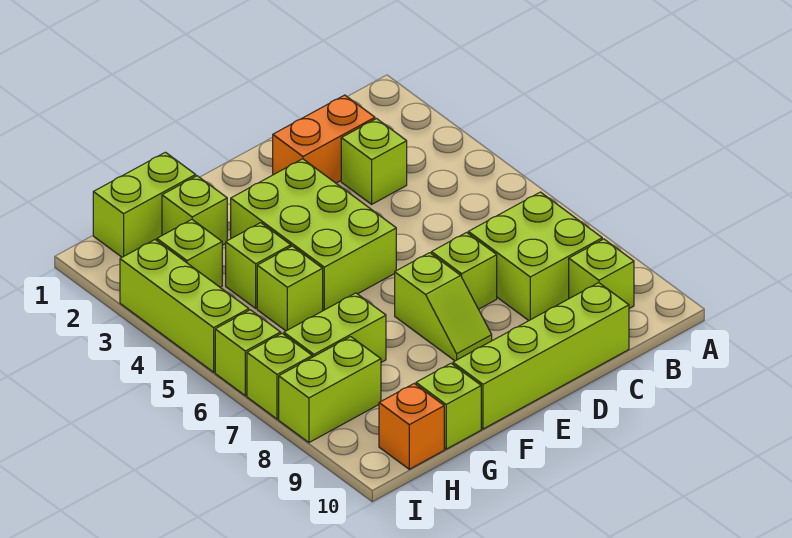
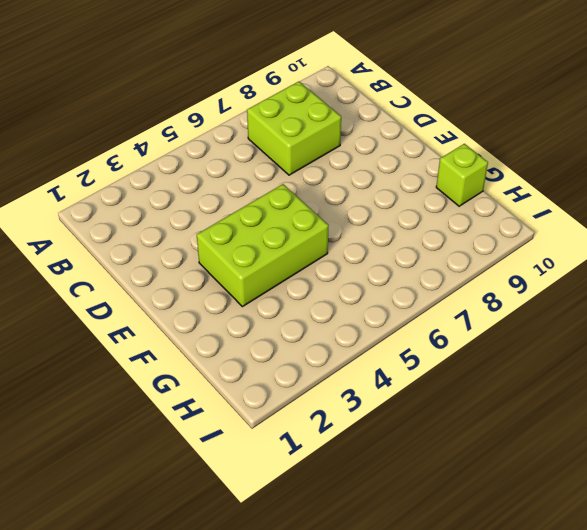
none -> lime 1x1 brick [569,239,634,308]
none -> orange 1x2 brick [273,95,375,183]
none -> lime 1x1 brick [341,119,407,204]

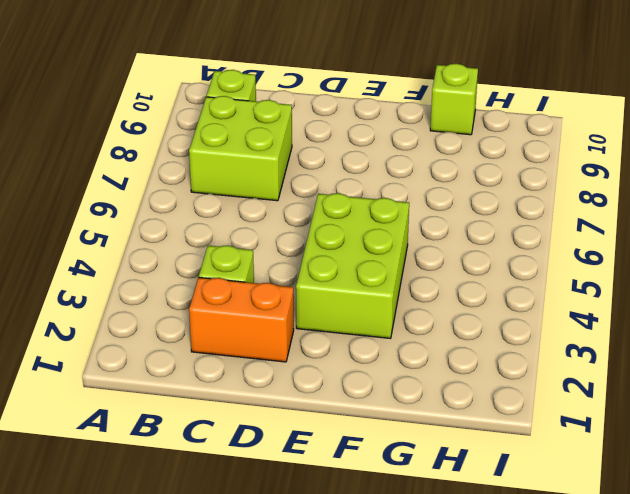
none -> lime 1x4 brick [453,283,629,429]
none -> lime 1x1 brick [431,233,497,309]
none -> lime 1x2 slope [395,253,492,361]

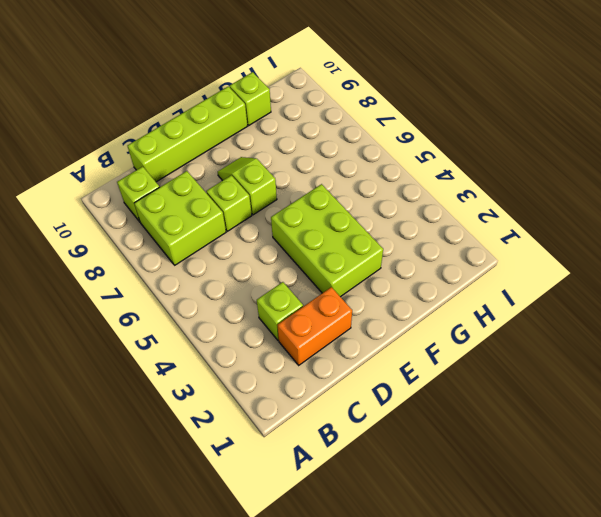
none -> lime 1x2 brick [93,152,196,257]
none -> lime 1x1 brick [162,176,227,245]
none -> lime 1x1 brick [226,223,291,308]

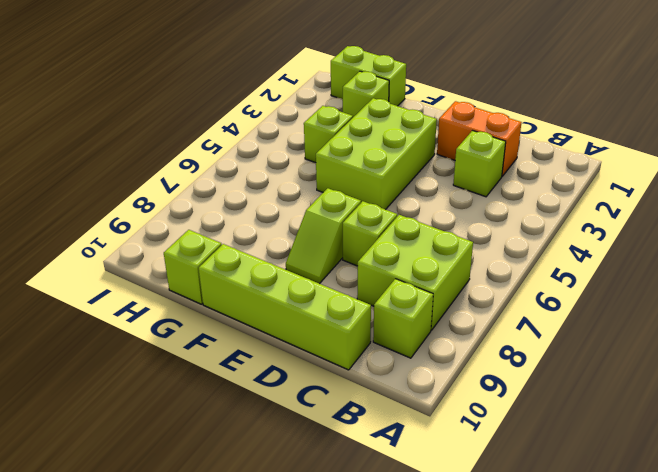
none -> lime 1x1 brick [257,246,323,331]
none -> lime 1x2 brick [284,293,386,362]
none -> lime 1x1 brick [157,220,222,287]

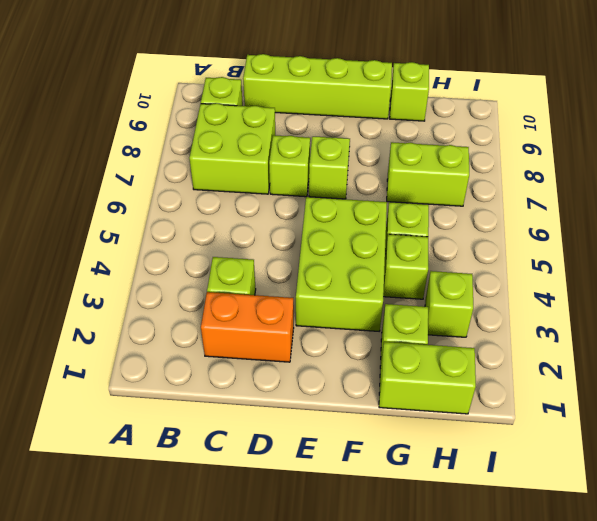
none -> lime 1x2 brick [279,337,381,443]
none -> orange 1x1 brick [379,384,444,469]
none -> lime 1x3 brick [120,240,249,372]

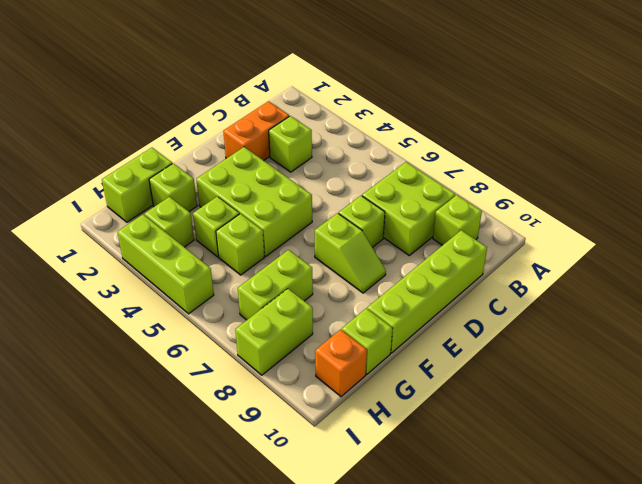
none -> lime 1x1 brick [215,310,281,396]
none -> lime 1x1 brick [247,333,312,419]

